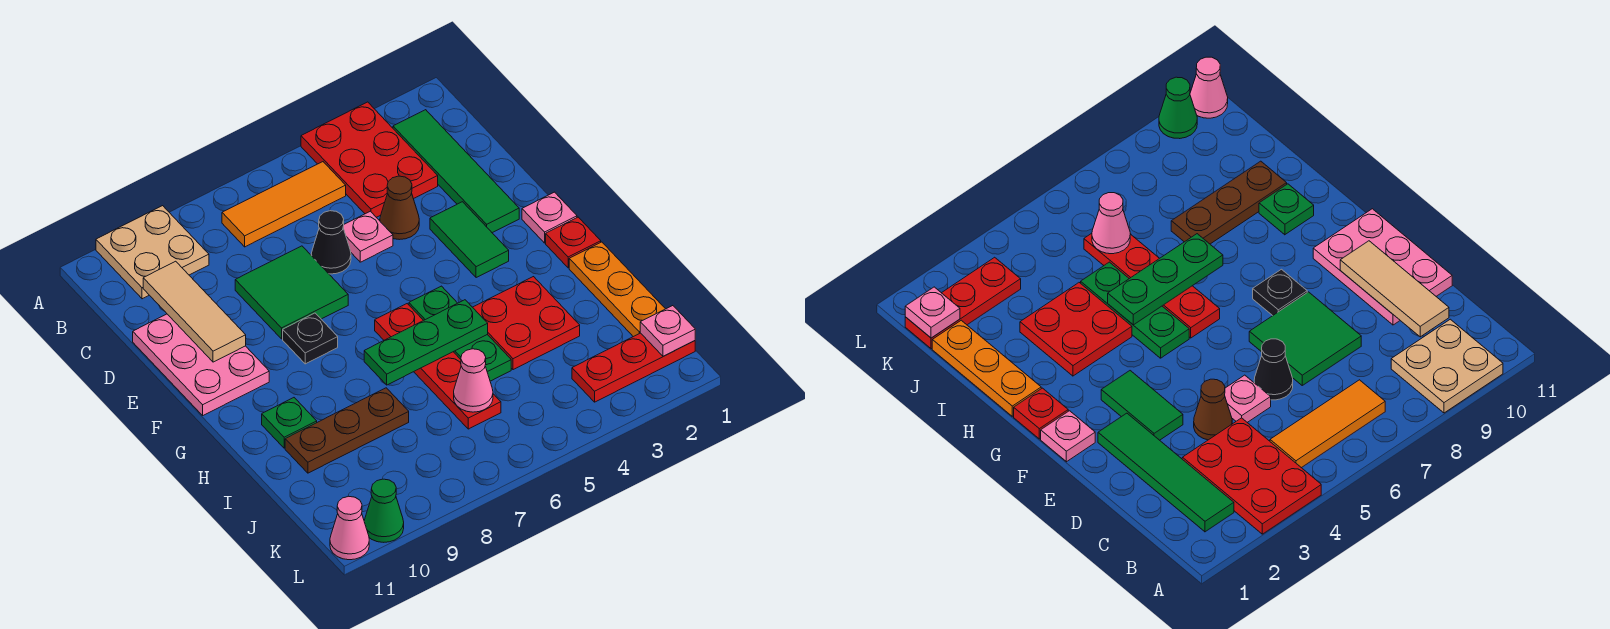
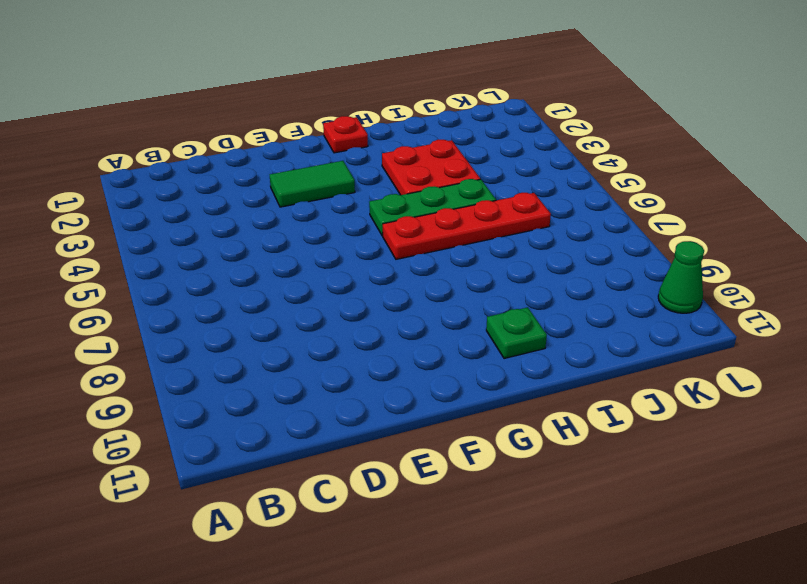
none -> red 2x3 plate [301,102,438,217]
none -> tan 2x2 plate [96,206,209,299]
none -> green 1x4 tile [393,110,519,233]

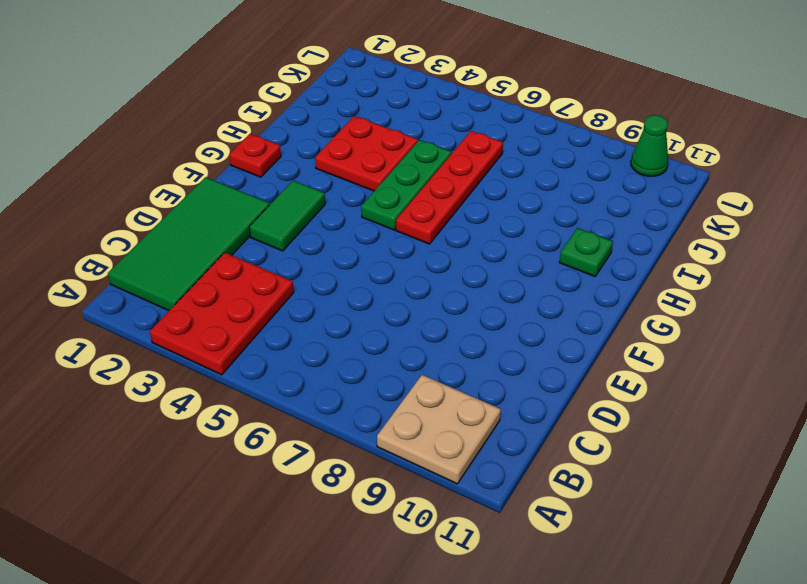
green 2x4 tile [108,177,270,311] -> green 1x4 tile [393,110,519,233]
none -> orange 1x3 tile [222,162,346,247]
none -> brown 1x1 cone [380,176,419,240]
none -> pink 1x1 plate [343,211,393,262]

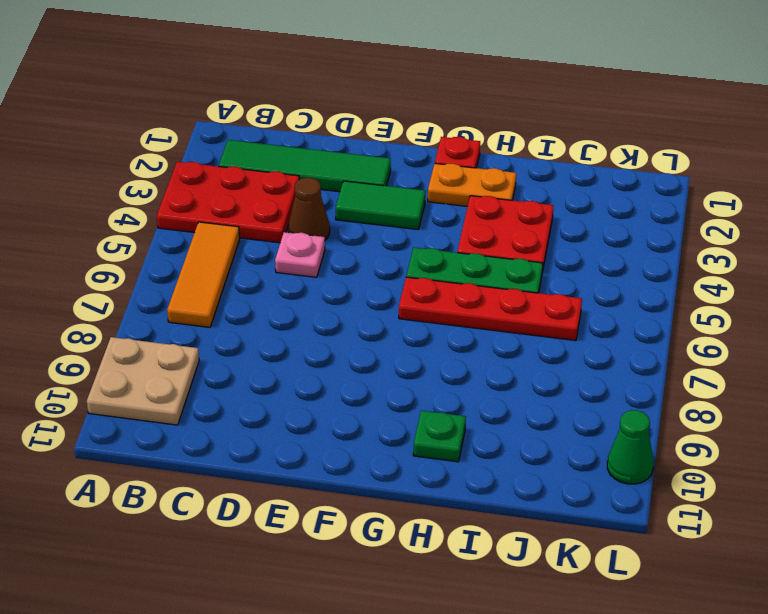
orange 1x2 plate [428,163,516,206] -> none
none -> black 1x1 cone [311,211,351,274]
none -> green 2x2 tile [235,246,348,339]
none -> pink 2x3 plate [133,314,269,415]

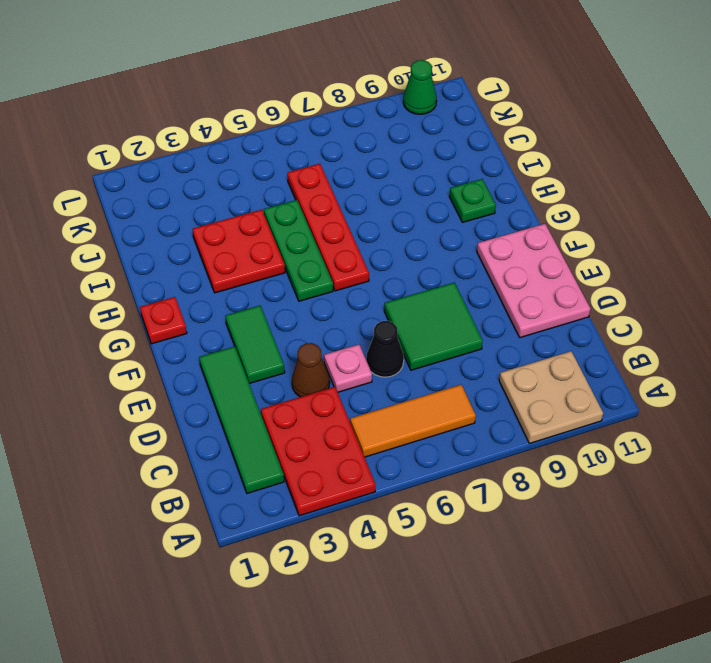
none -> pink 1x1 plate [522,192,577,243]
none -> black 1x1 plate [283,313,338,364]
none -> orange 1x3 plate [569,242,665,337]

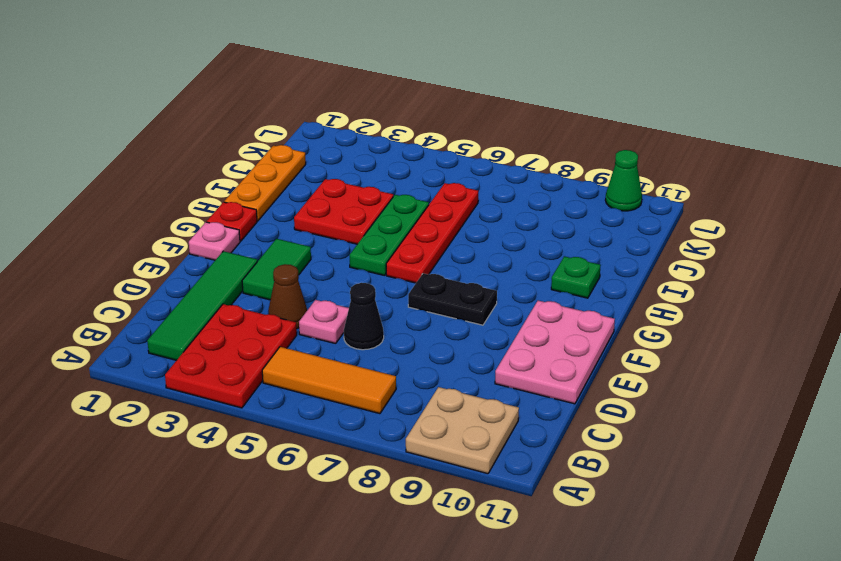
black 1x2 plate [408,273,497,325] -> black 1x1 plate [283,313,338,364]
none -> green 2x2 tile [235,246,348,339]
none -> brown 1x3 plate [285,388,409,473]
none -> red 1x3 plate [572,333,695,402]

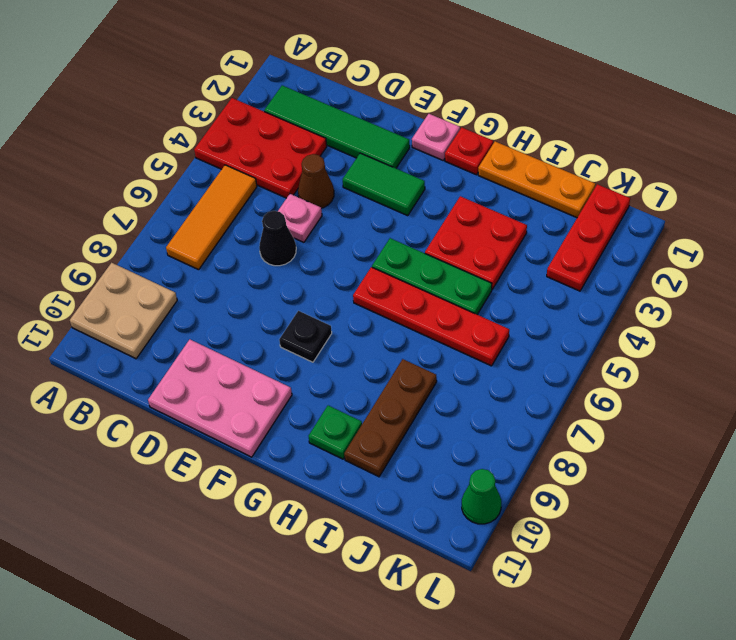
none -> green 2x2 tile [235,246,348,339]
none -> pink 1x1 cone [330,496,369,560]
none -> tan 1x3 tile [143,261,246,362]

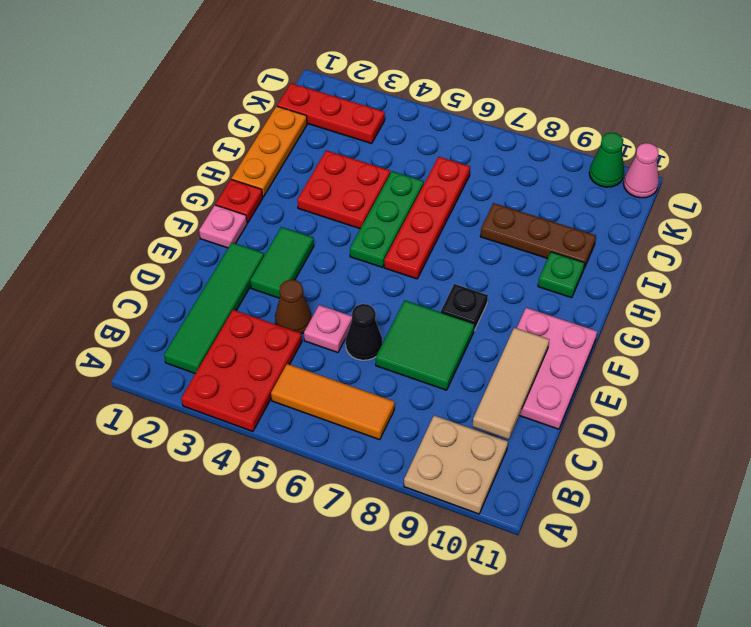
none -> green 1x3 plate [364,300,488,385]
none -> pink 1x1 cone [454,349,493,412]
none -> pink 1x1 plate [640,306,695,356]

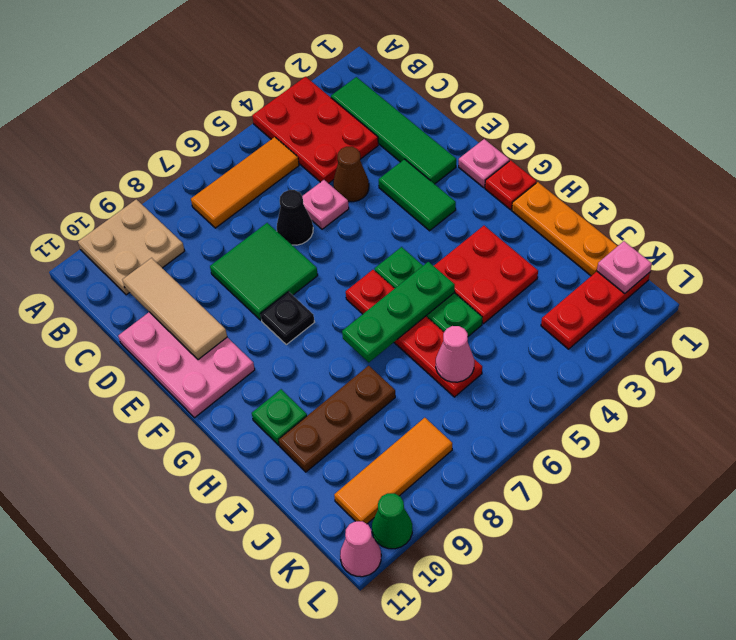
orange 1x3 tile [334,418,452,524] -> none

